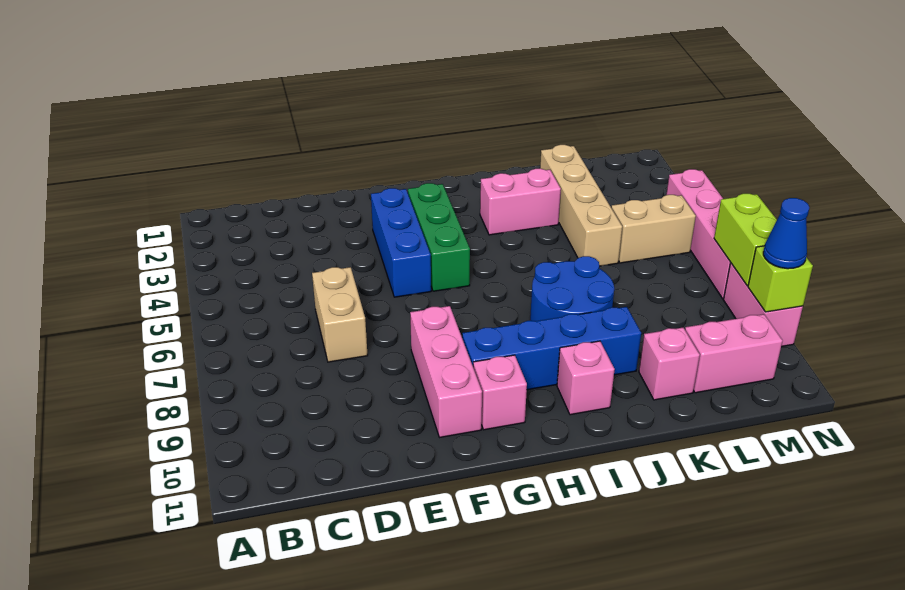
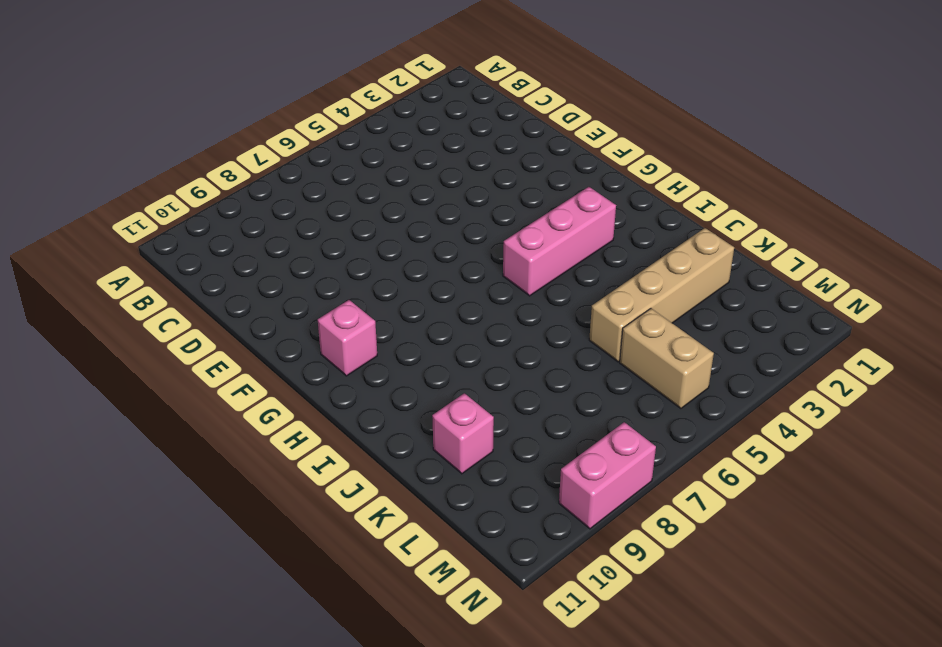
pink 1x3 brick [503,187,616,296] -> pink 1x3 brick moved to [410,306,482,437]
none -> tan 1x2 brick [312,267,368,362]
none -> blue 1x3 brick [371,188,431,297]
none -> green 1x3 brick [408,183,470,291]

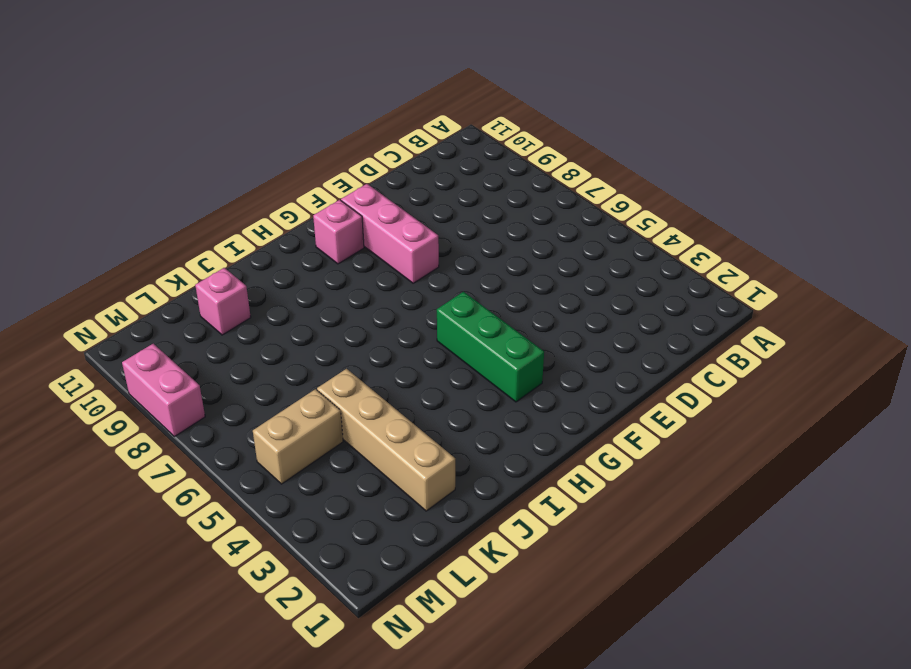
none -> tan 1x2 brick [312,267,368,362]
none -> blue 1x3 brick [371,188,431,297]
none -> blue 1x4 brick [462,307,641,390]

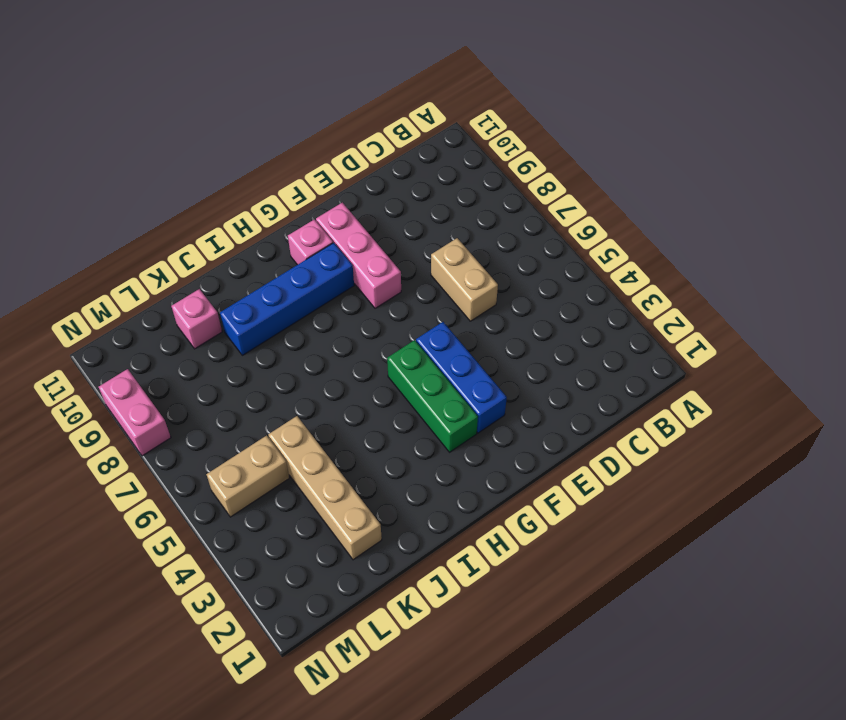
none -> pink 1x2 brick [480,169,561,235]
none -> blue 2x2 round brick [530,256,614,321]
none -> pink 1x1 brick [557,341,615,415]

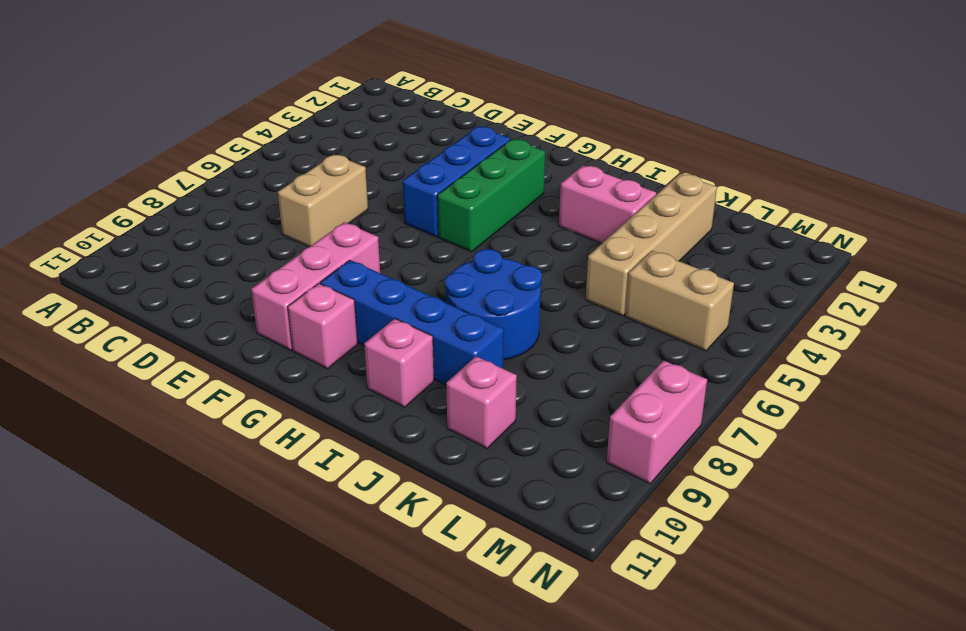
none -> pink 1x2 brick [685,314,782,393]
none -> pink 1x4 brick [666,169,731,299]
none -> lime 1x2 brick [714,194,777,286]

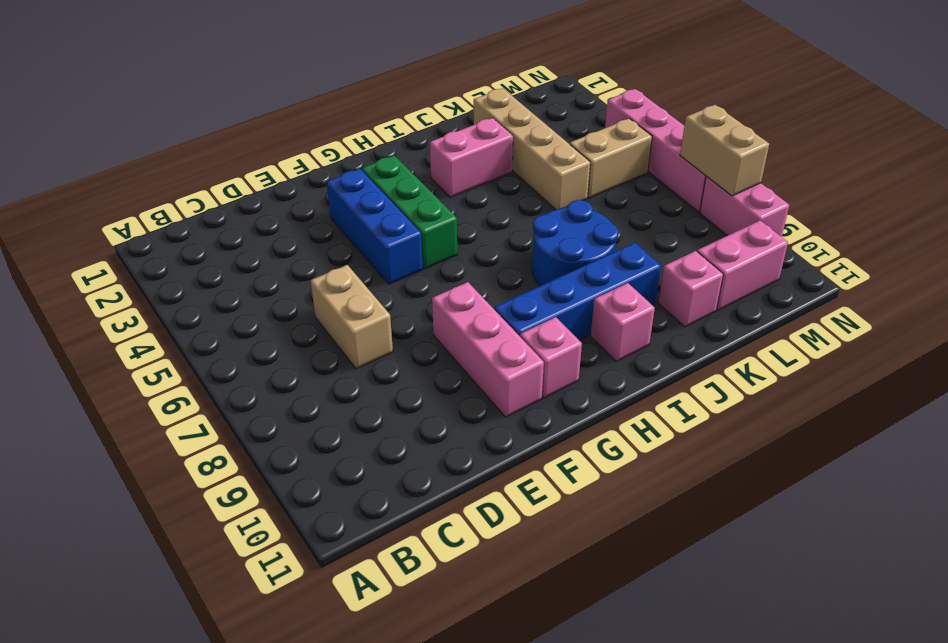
tan 1x2 brick [680,105,769,196] -> lime 1x2 brick [714,194,777,286]
none -> lime 1x1 brick [748,246,813,312]
none -> blue 1x1 cone [763,198,809,269]

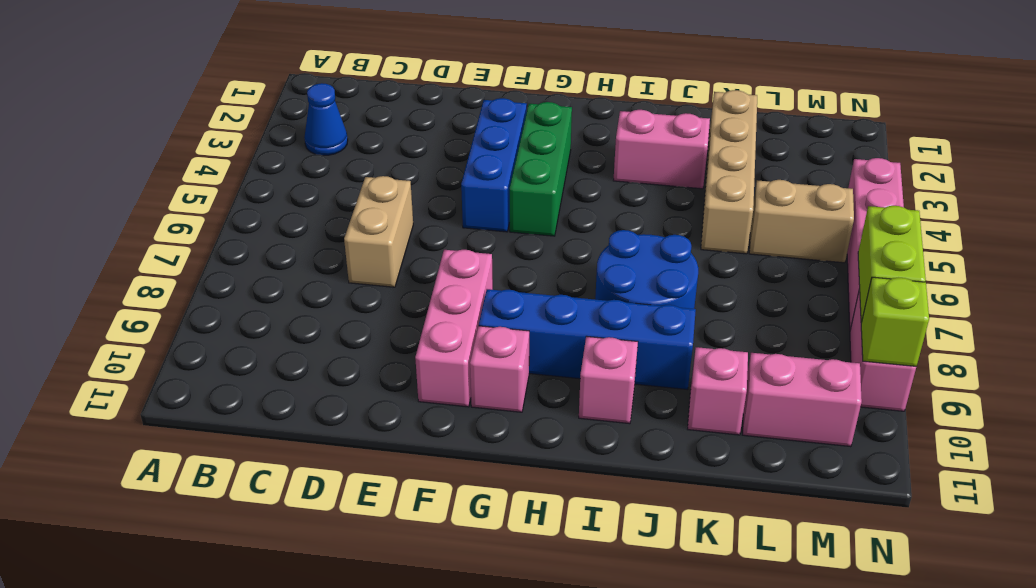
blue 1x1 cone [304,83,348,155] -> blue 1x1 cone moved to [763,198,809,269]

